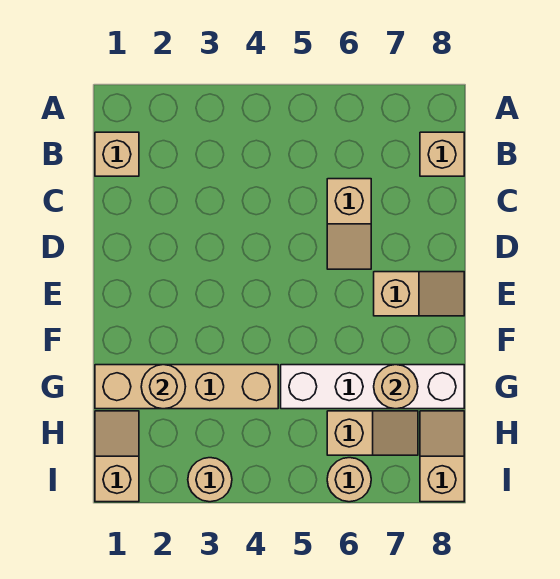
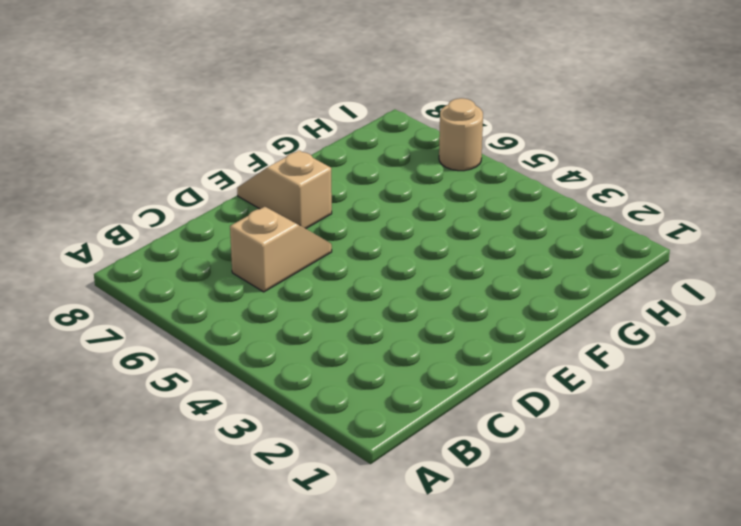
none -> tan 1x1 brick [95,132,139,176]
none -> tan 1x1 brick [420,132,464,176]
none -> tan 1x4 brick [95,365,278,409]

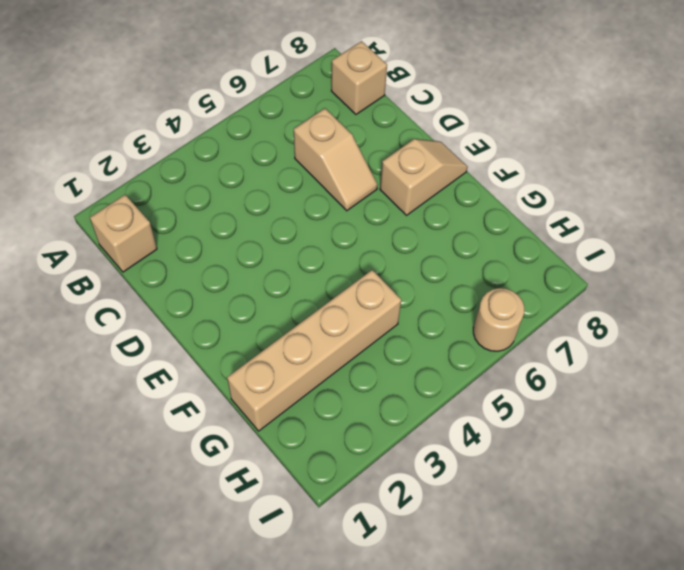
none -> white 1x4 brick [281,365,464,409]
none -> tan 1x2 slope [95,411,139,502]
none -> tan 1x2 slope [327,411,418,455]

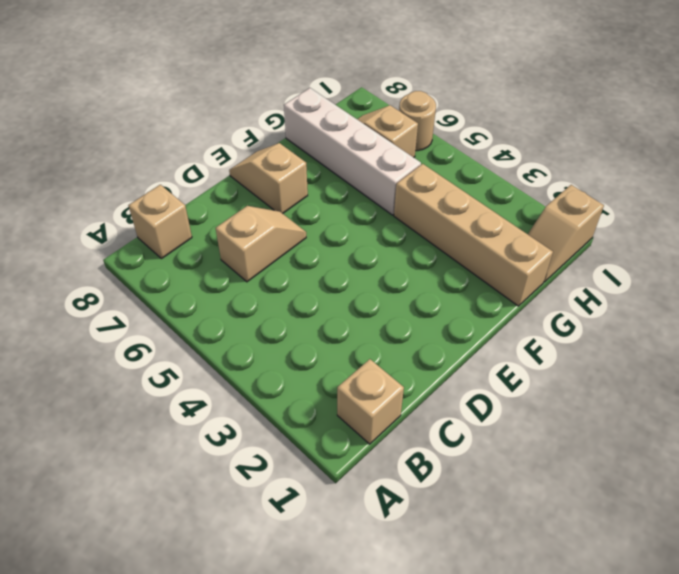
none -> tan 1x2 slope [420,411,464,502]
none -> tan 1x1 round brick [188,458,232,502]
none -> tan 1x1 round brick [141,365,186,409]

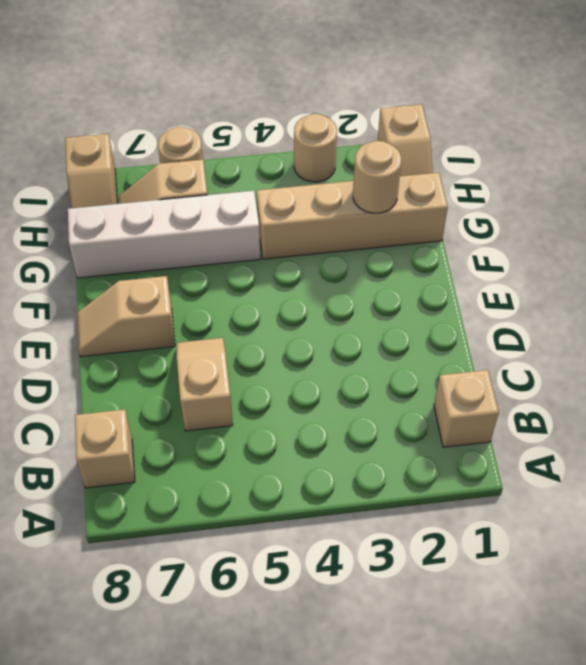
none -> tan 1x1 round brick [374,365,418,409]

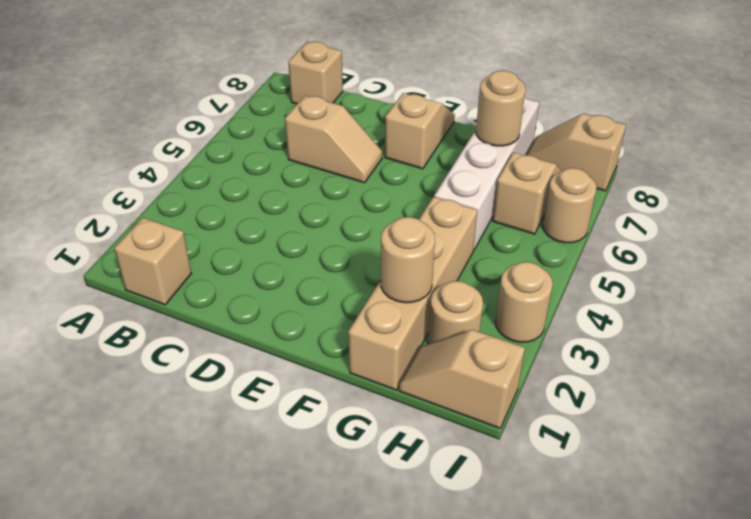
tan 1x1 round brick [428,281,483,344] -> none

